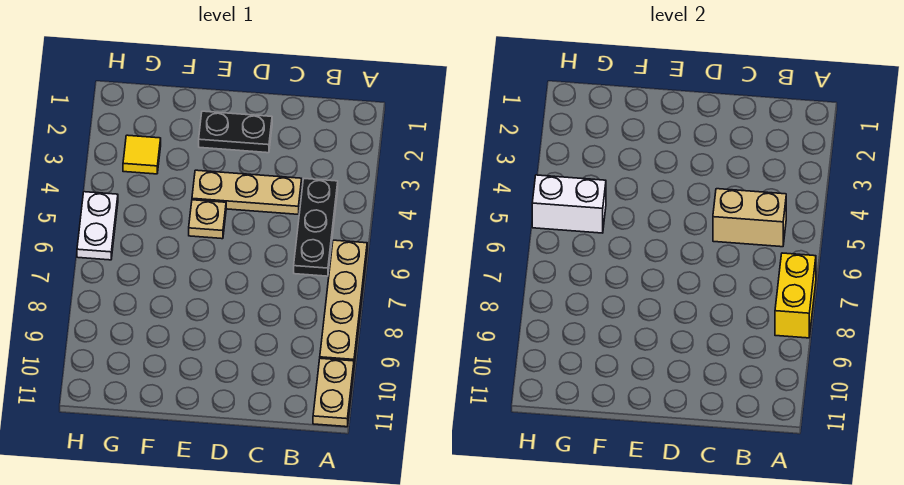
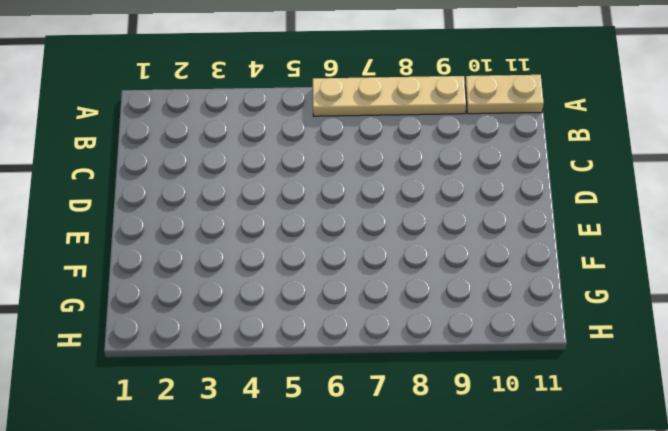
none -> black 1x3 plate [294,179,338,276]
none -> tan 1x3 plate [192,170,302,214]

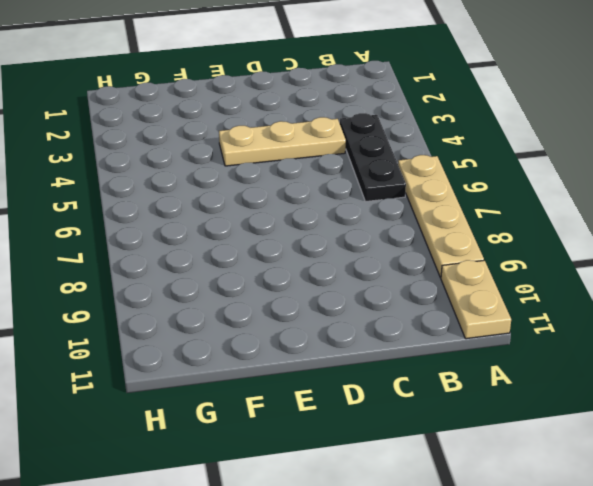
none -> black 1x2 plate [199,111,272,153]
none -> tan 1x1 plate [189,200,226,239]

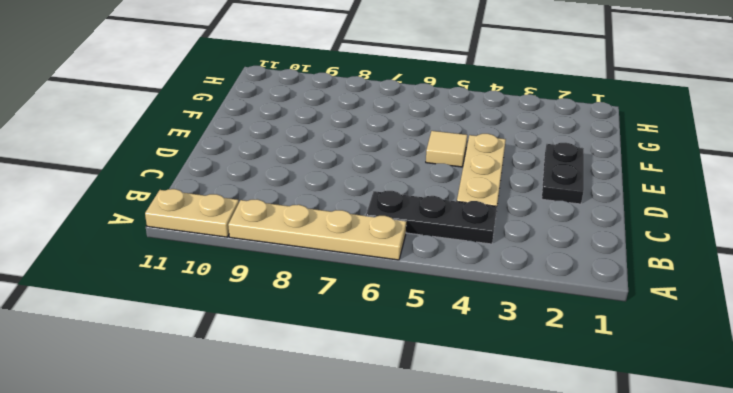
tan 1x1 tile [426,131,467,167] -> tan 1x1 plate [189,200,226,239]
none -> yellow 1x1 tile [123,135,161,174]
none -> white 1x2 plate [77,192,118,260]

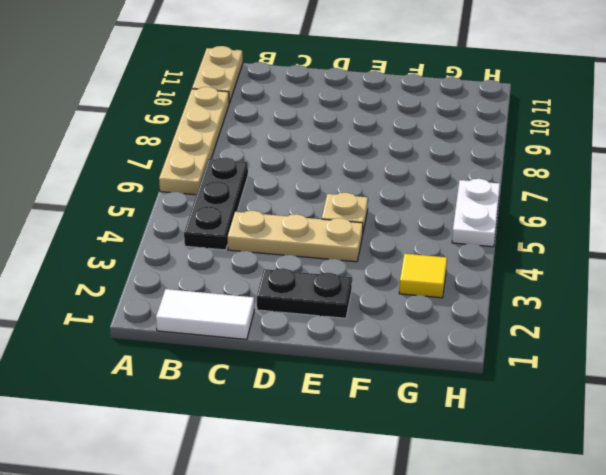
white 1x2 tile [156,289,254,339] -> none
none -> yellow 1x2 brick [775,253,816,338]
none -> tan 1x2 brick [713,189,786,247]

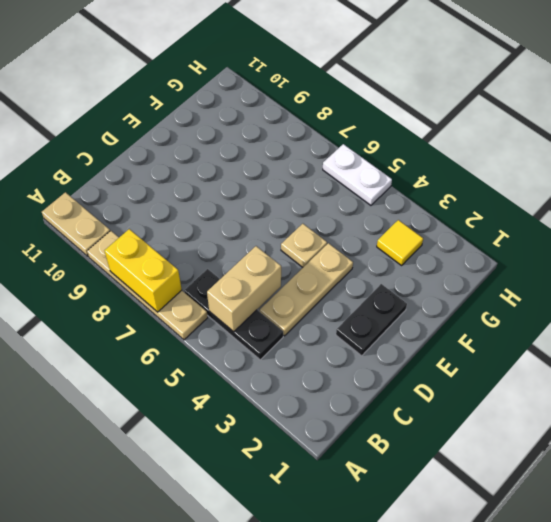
none -> white 1x2 brick [532,175,606,233]

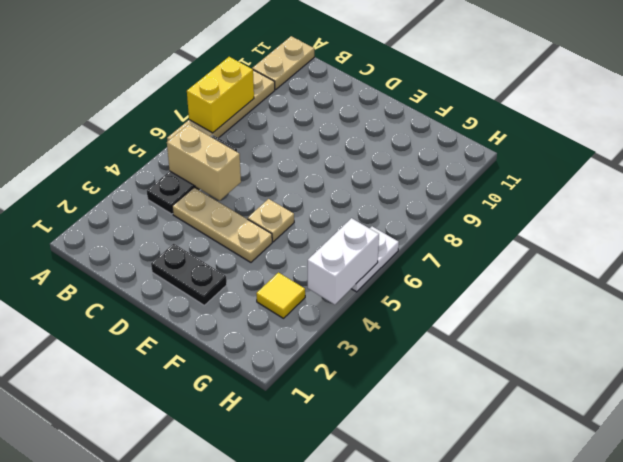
white 1x2 brick [308,218,379,305] -> white 1x2 brick turned to [532,175,606,233]

